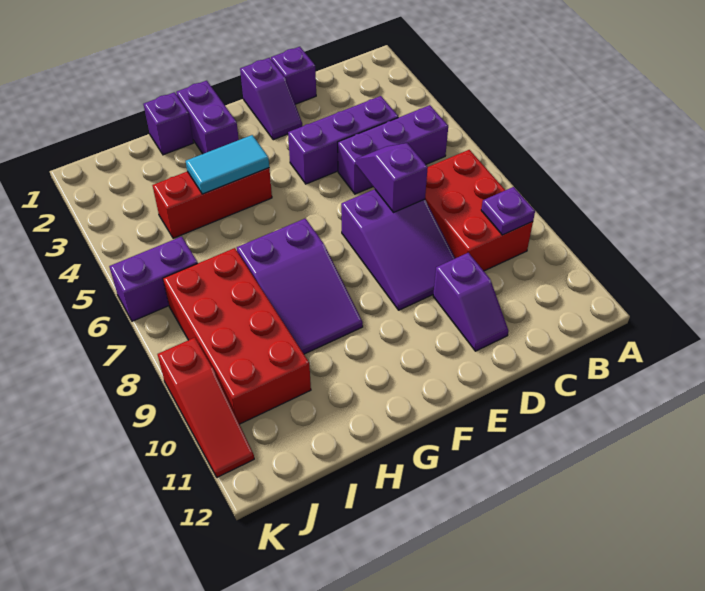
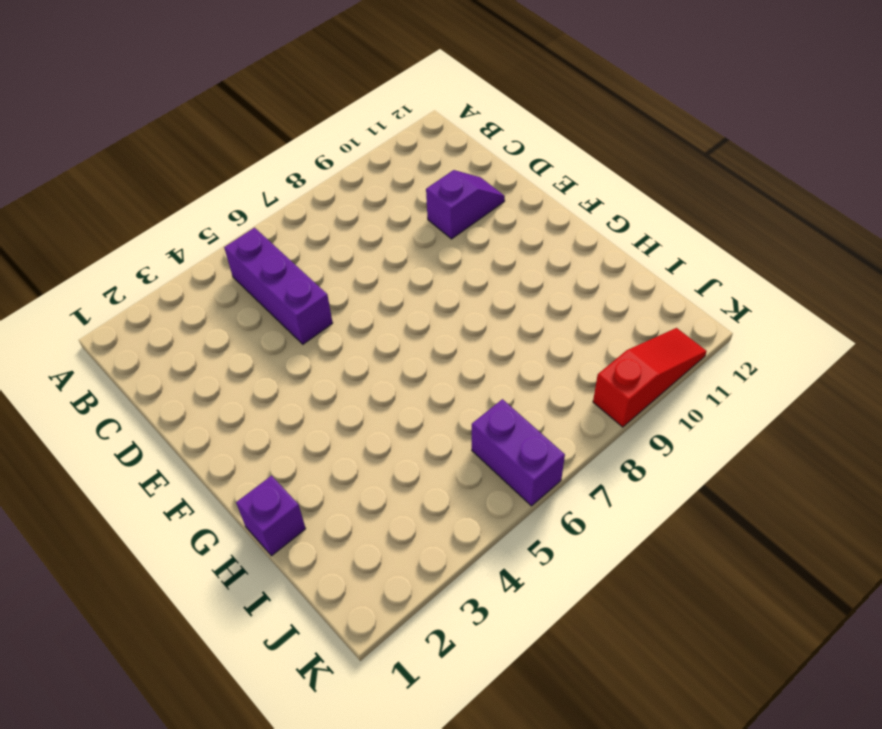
none -> red 2x3 brick [425,150,533,271]
none -> purple 1x3 brick [288,96,398,184]
none -> purple 1x1 brick [271,47,316,104]

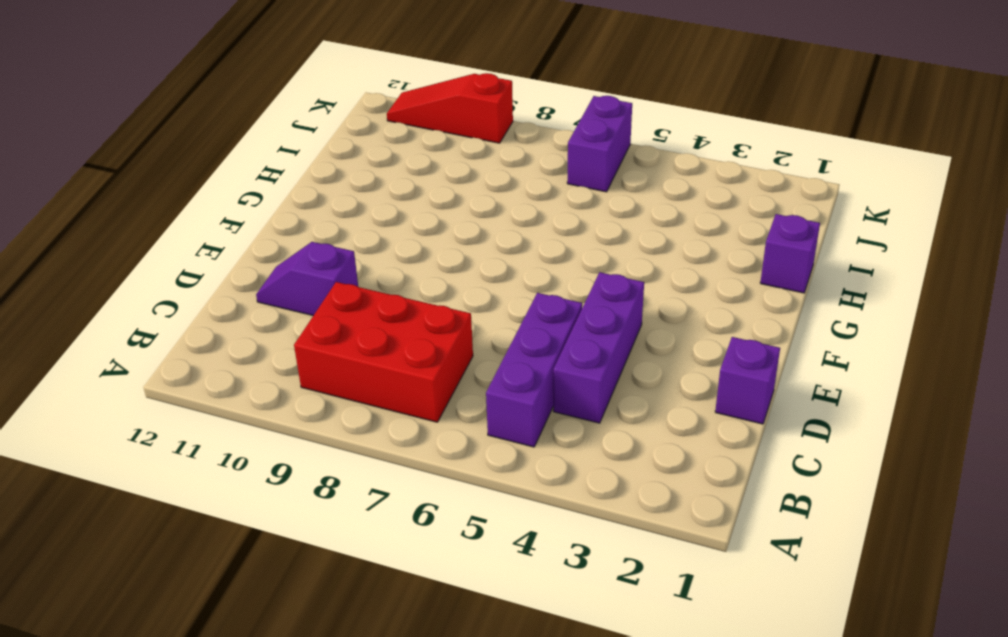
none -> purple 2x3 slope [341,189,455,310]
none -> purple 1x2 slope [240,58,302,140]
none -> purple 1x2 brick [176,81,239,154]

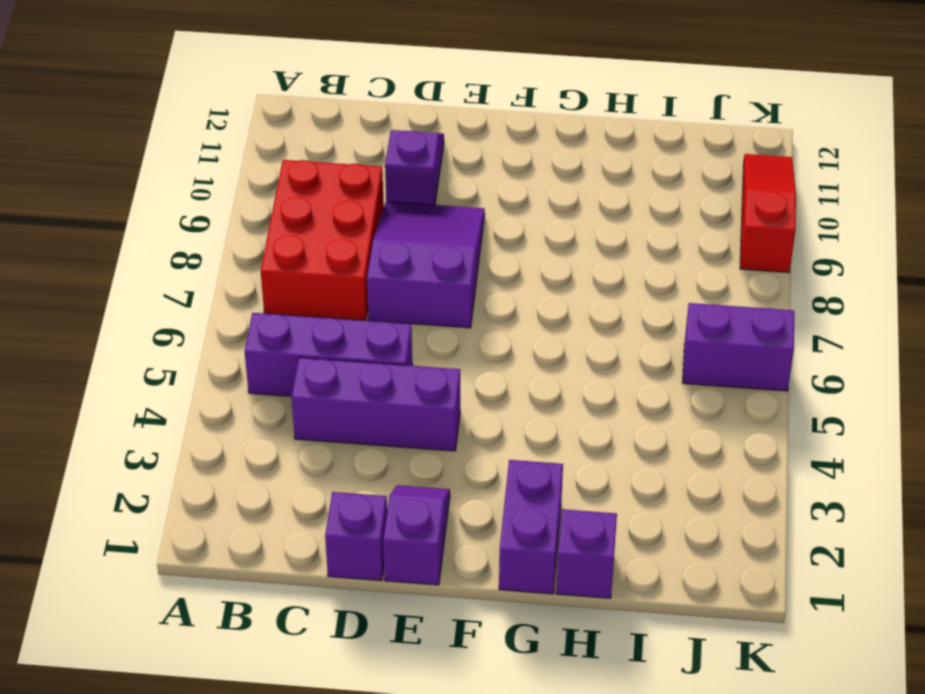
none -> red 1x3 brick [153,168,272,238]
none -> purple 2x3 slope [237,218,363,354]
none -> red 2x4 brick [163,248,311,424]

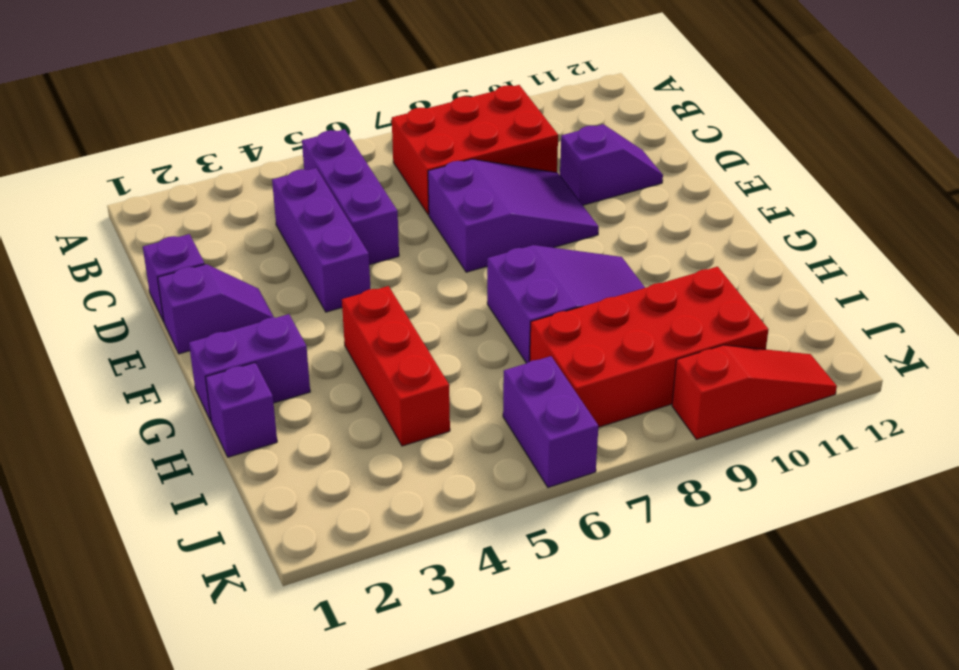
none -> purple 1x1 plate [481,187,535,235]
none -> purple 1x2 slope [356,143,428,212]
none -> cyan 1x2 tile [186,135,269,194]

